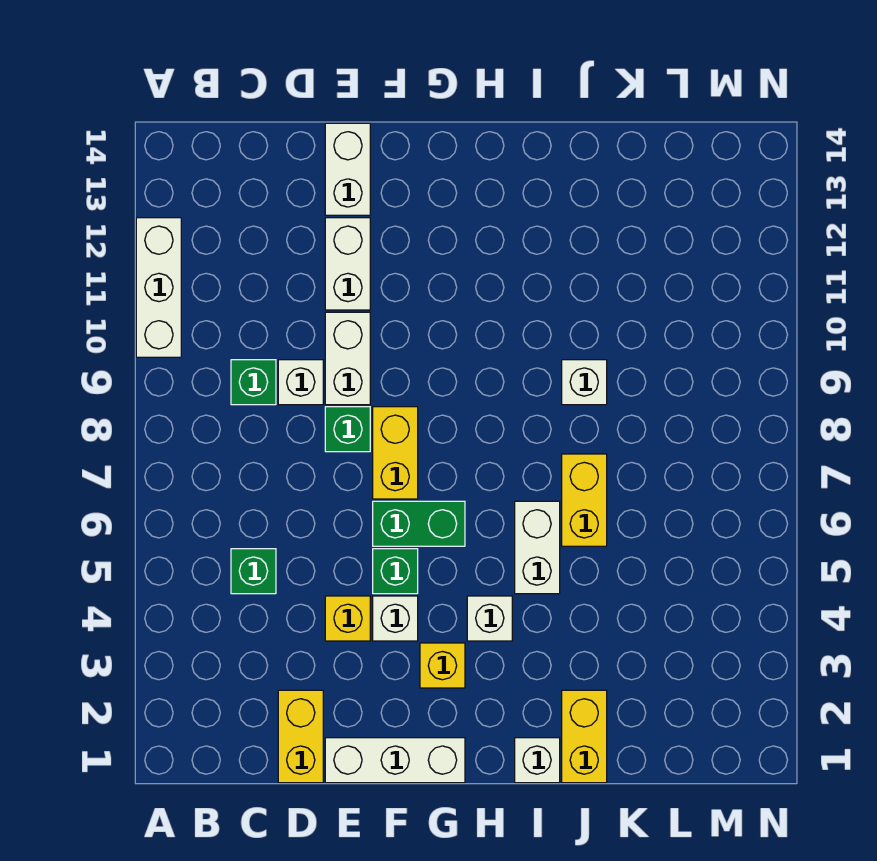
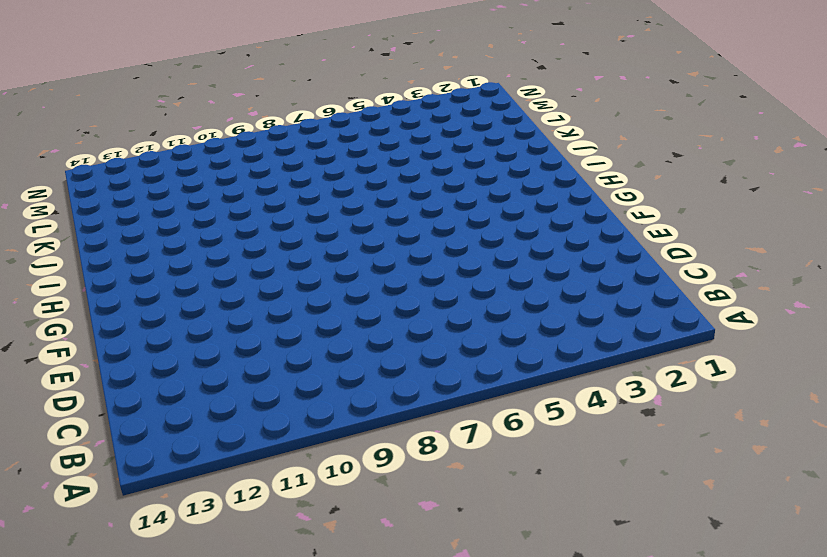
none -> white 1x3 brick [136,218,181,357]
none -> green 1x1 brick [231,549,276,594]
none -> green 1x1 brick [231,360,276,405]

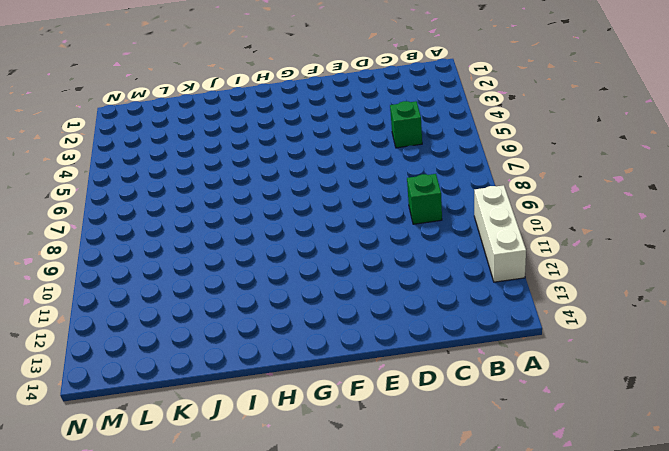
none -> yellow 1x2 brick [278,690,323,783]
none -> white 1x1 brick [278,360,323,405]
none -> white 1x3 brick [325,738,465,783]

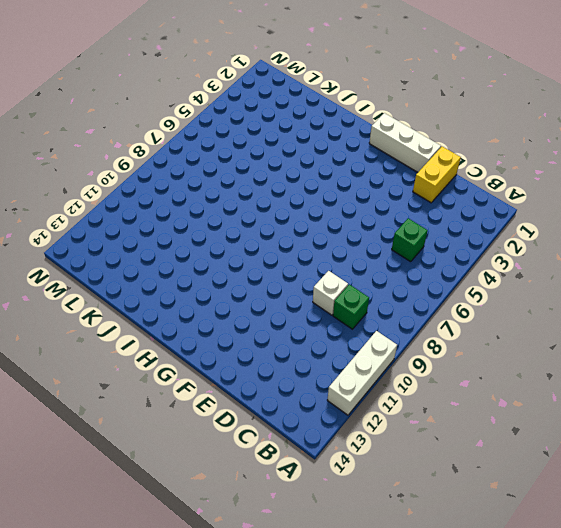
none -> yellow 1x1 brick [325,596,370,641]
none -> green 1x1 brick [325,407,370,452]
none -> white 1x2 brick [325,312,370,405]

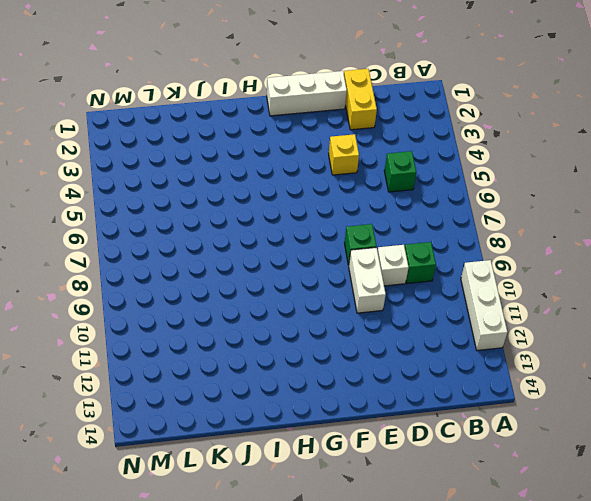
none -> white 1x2 brick [325,218,370,310]
none -> white 1x2 brick [325,123,370,215]
none -> white 1x1 brick [373,596,418,641]

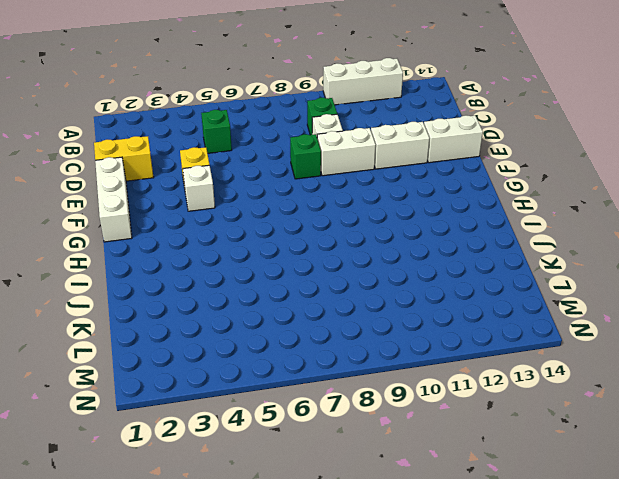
none -> green 1x1 brick [373,549,418,594]
none -> green 1x2 brick [373,501,465,546]
none -> yellow 1x2 brick [373,407,418,499]

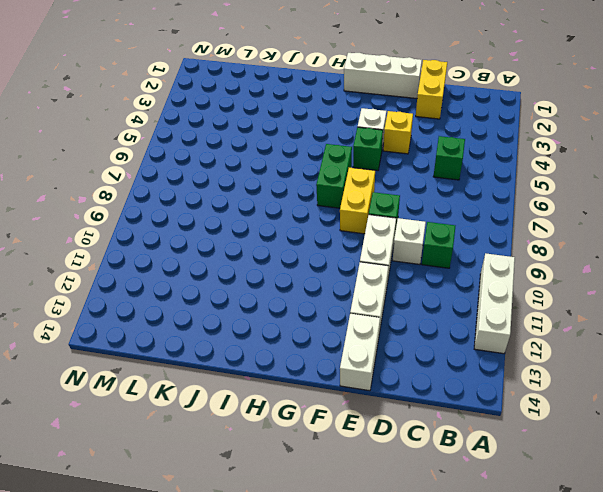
green 1x2 brick [316,144,352,208] -> green 1x2 brick turned to [373,501,465,546]
none -> yellow 1x1 brick [420,643,465,688]
none -> white 1x1 brick [467,596,512,641]
none -> white 1x1 brick [515,738,560,783]

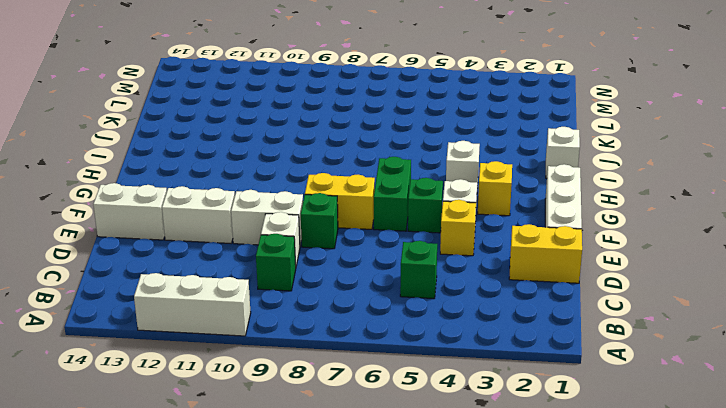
none -> white 1x2 brick [515,501,560,594]
none -> yellow 1x2 brick [562,690,607,783]
none -> yellow 1x2 brick [562,454,607,546]

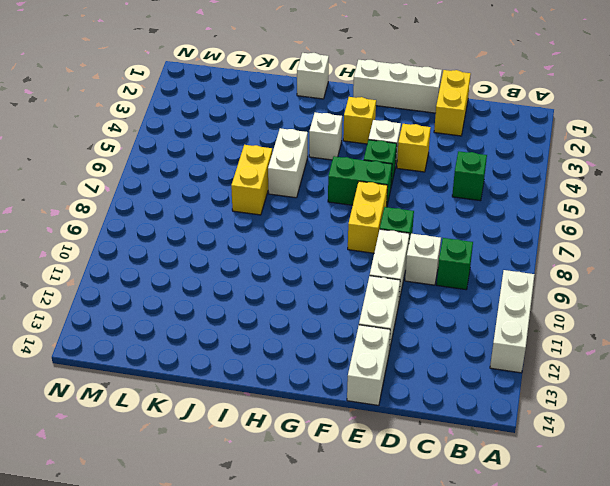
none -> yellow 1x2 brick [562,690,607,783]
none -> white 1x1 brick [562,360,607,405]

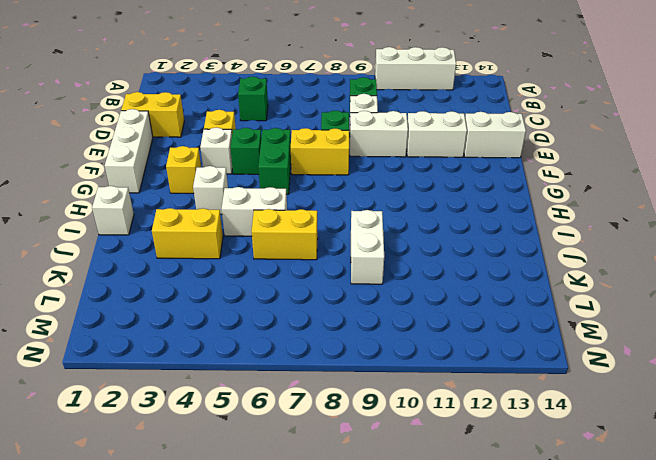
yellow 1x2 brick [152,208,223,259] -> yellow 1x2 brick moved to [562,690,607,783]
white 1x2 brick [351,210,384,284] -> white 1x1 brick [562,360,607,405]

